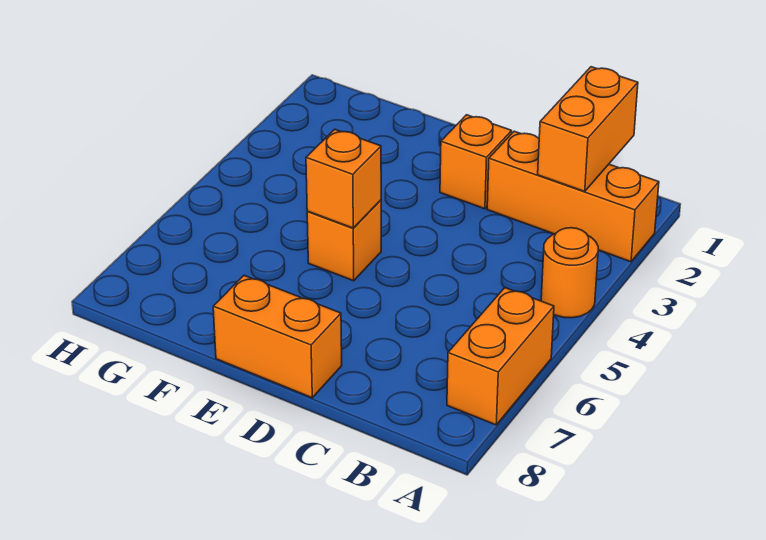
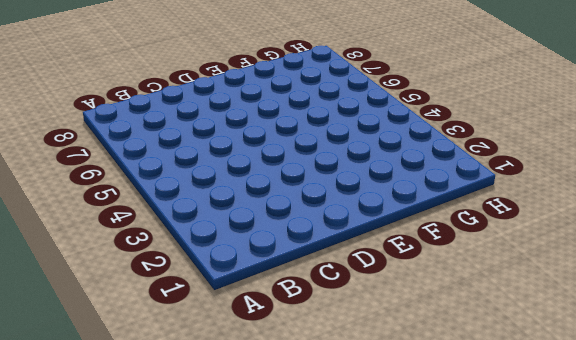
none -> orange 1x3 brick [487,131,659,262]
none -> orange 1x1 round brick [541,228,598,318]

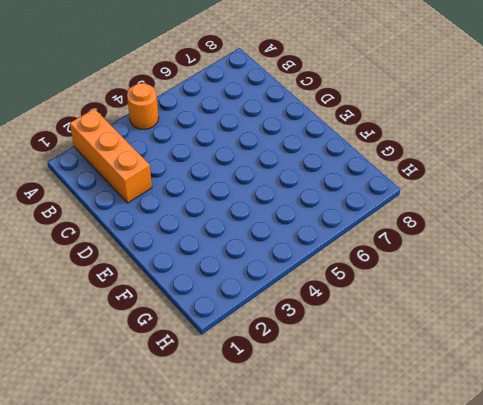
none -> orange 1x2 brick [447,288,554,425]
none -> orange 1x1 brick [440,115,512,209]

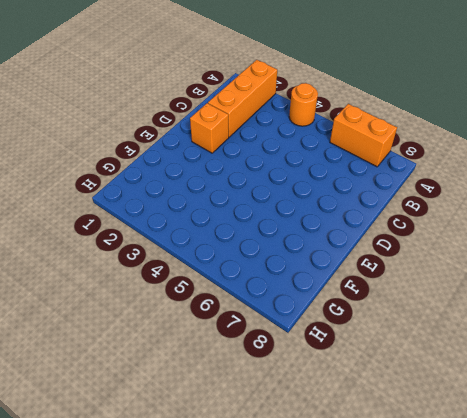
none -> orange 1x2 brick [213,276,342,398]
none -> orange 1x1 brick [307,200,381,281]

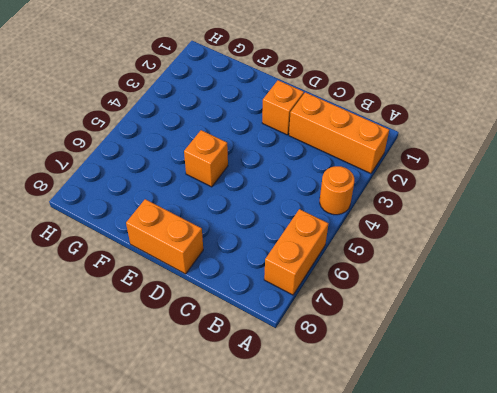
none -> orange 1x2 brick [538,67,638,191]
none -> orange 1x1 brick [306,129,381,228]

